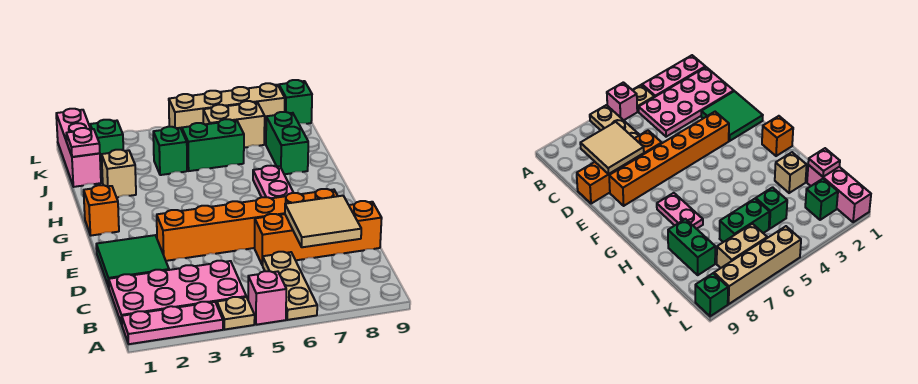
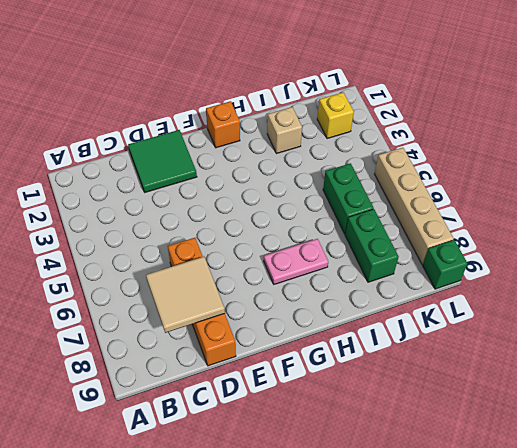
green 1x2 brick [345,209,399,282] -> green 1x2 brick turned to [266,112,308,174]
yellow 1x1 brick [317,92,354,139] -> green 1x1 brick [90,120,123,167]
none -> pink 1x3 plate [122,302,223,344]
none -> tan 1x1 plate [217,297,255,329]
none -> pink 1x1 brick [248,271,286,325]

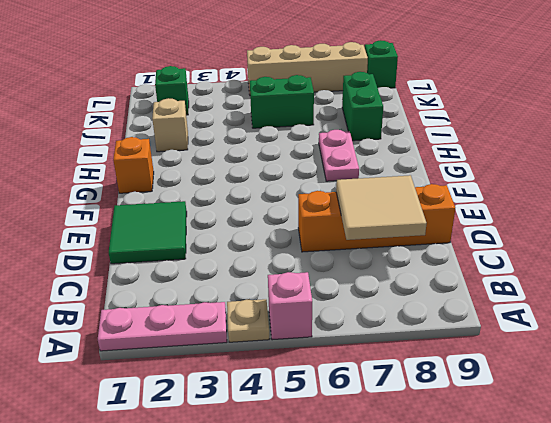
none -> tan 1x3 plate [263,252,317,320]
none -> pink 2x4 plate [109,261,246,324]
none -> orange 1x6 brick [157,189,337,261]

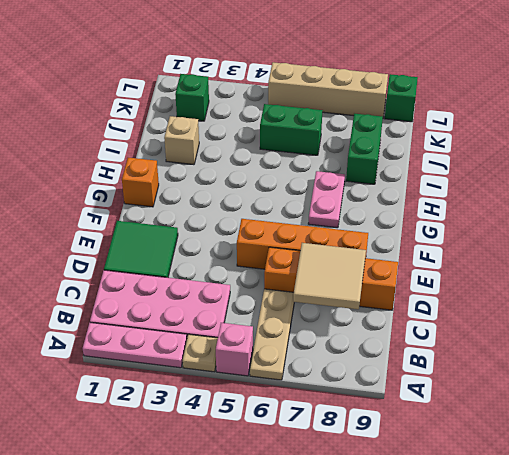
orange 1x4 brick [237,219,368,269] -> orange 1x6 brick [157,189,337,261]
none -> pink 1x3 brick [56,109,101,187]
none -> green 1x1 brick [153,127,187,175]
none -> tan 1x2 brick [203,101,265,148]

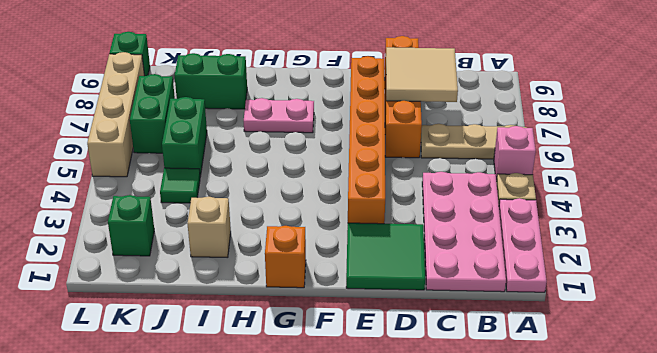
green 1x1 tile [160,168,200,203] -> green 1x1 brick [153,127,187,175]
green 1x2 brick [130,74,175,153] -> tan 1x2 brick [203,101,265,148]
none -> pink 1x3 brick [56,109,101,187]
none -> pink 1x1 plate [66,128,100,157]

